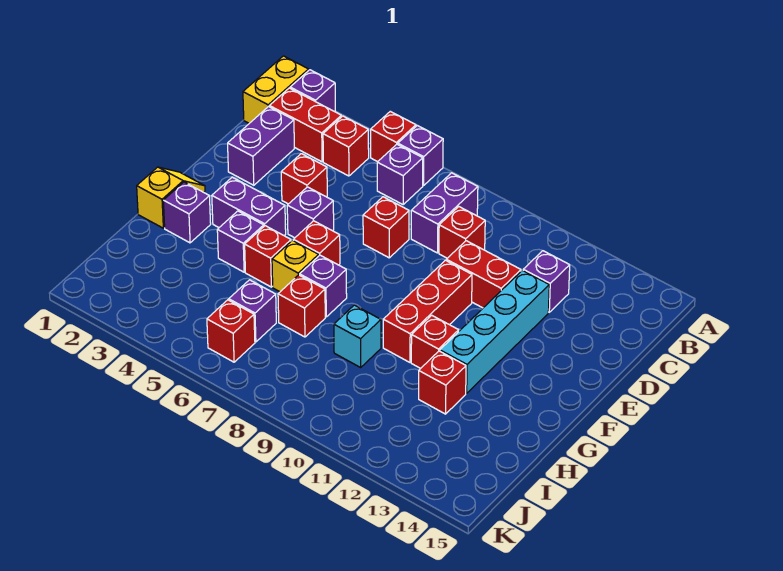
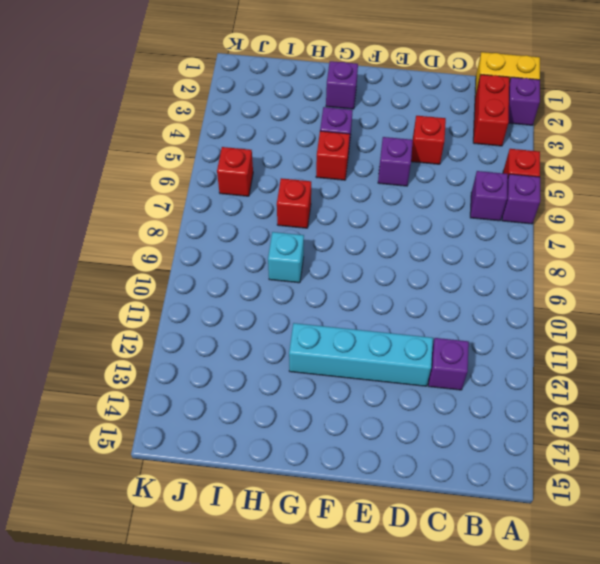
none -> red 1x1 brick [323,116,369,176]
none -> purple 1x2 brick [411,173,478,253]
none -> purple 1x2 brick [228,106,294,185]
none -> red 1x1 brick [439,207,485,258]

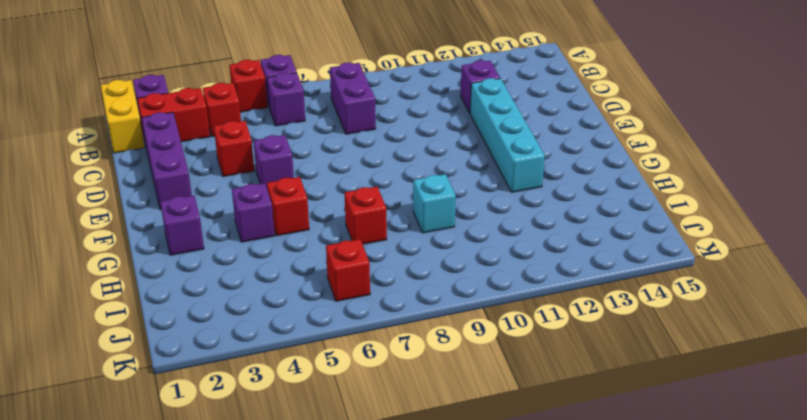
purple 1x3 brick [142,112,192,210] -> purple 1x2 brick [228,106,294,185]
none -> red 1x1 brick [439,207,485,258]
none -> red 1x1 brick [363,197,409,258]
none -> red 1x2 brick [446,241,521,308]
none -> red 1x3 brick [383,260,472,362]

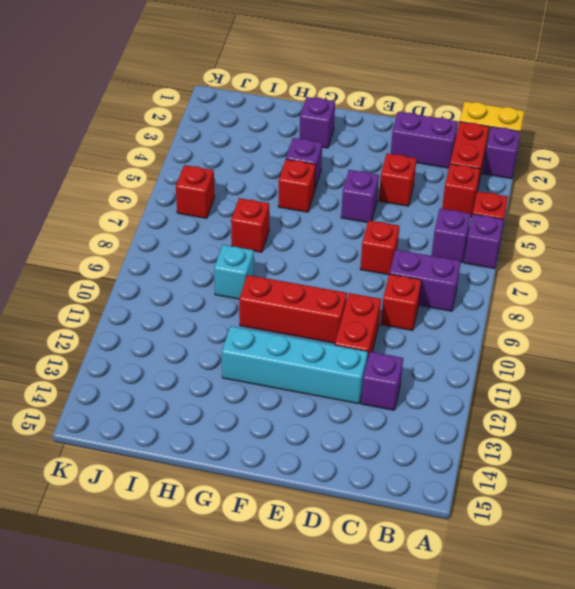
none -> yellow 1x2 slope [137,167,205,228]
none -> purple 1x2 brick [212,177,286,235]
none -> red 1x1 brick [293,221,340,265]
none -> yellow 1x1 brick [272,240,319,292]

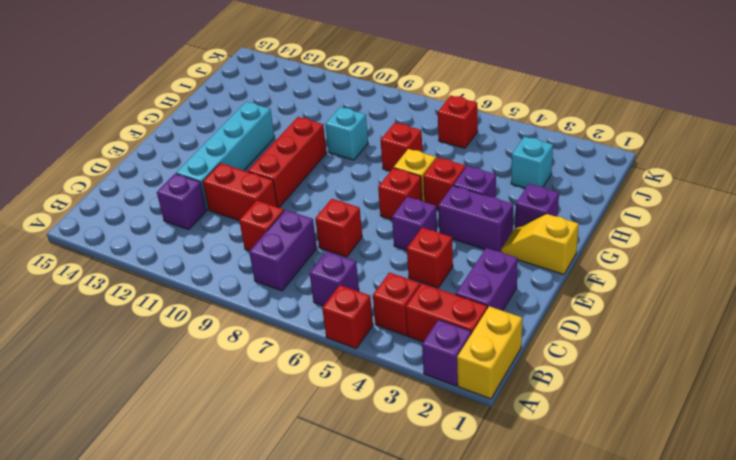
yellow 1x2 slope [501,214,579,274] -> yellow 1x2 slope turned to [137,167,205,228]
cyan 1x1 brick [511,137,553,188] -> none
none -> purple 1x1 brick [398,125,443,186]
none -> purple 1x1 brick [300,255,347,317]
none -> red 1x1 brick [411,315,459,368]
none -> red 1x1 brick [419,351,466,414]

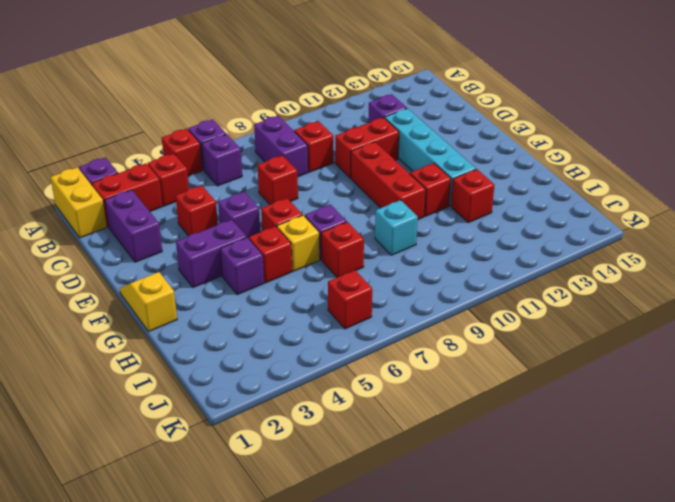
none -> purple 1x1 brick [163,182,211,243]
none -> purple 1x1 brick [229,280,276,342]

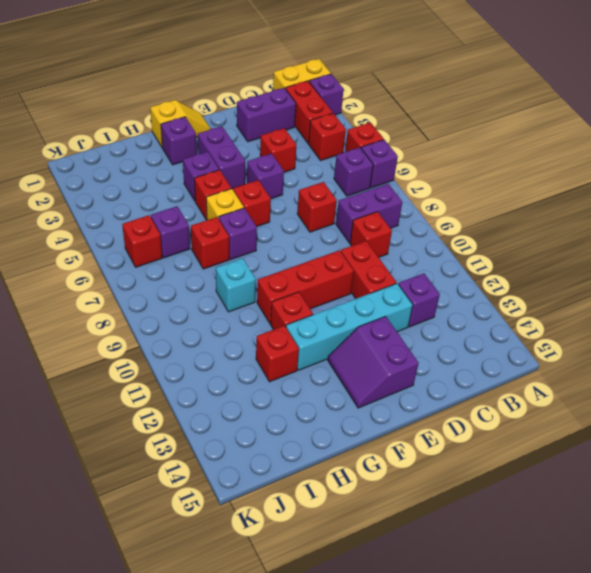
purple 2x2 slope [328,316,419,408] -> none

